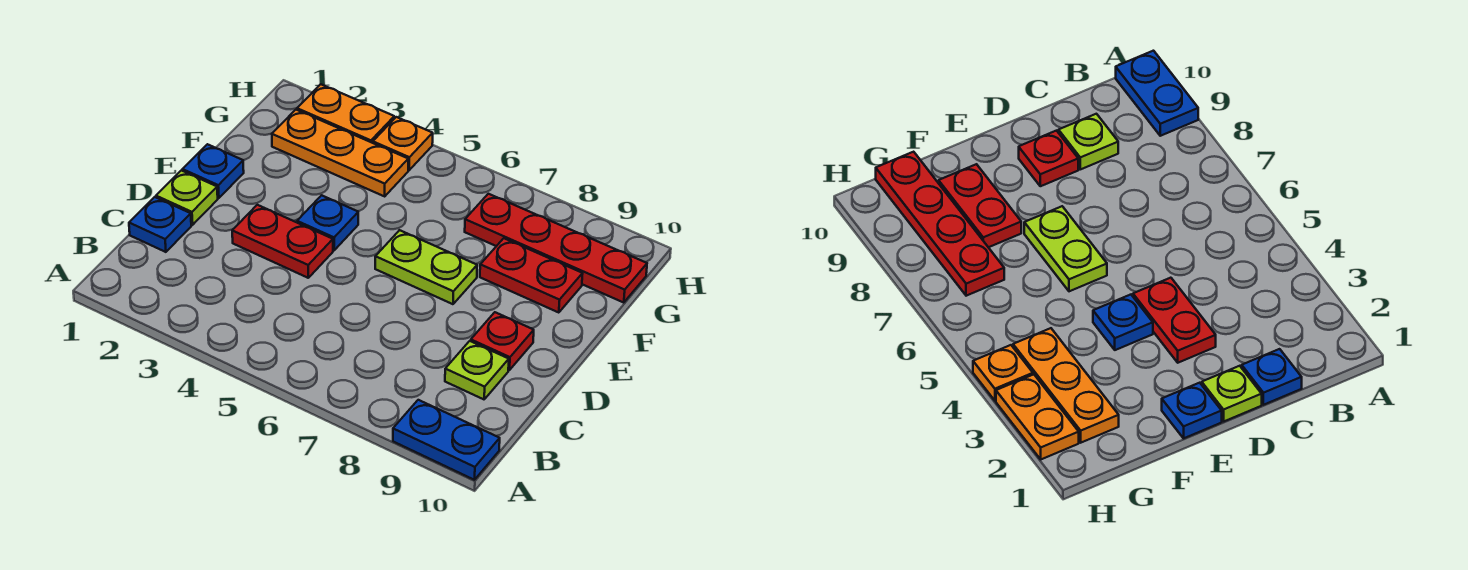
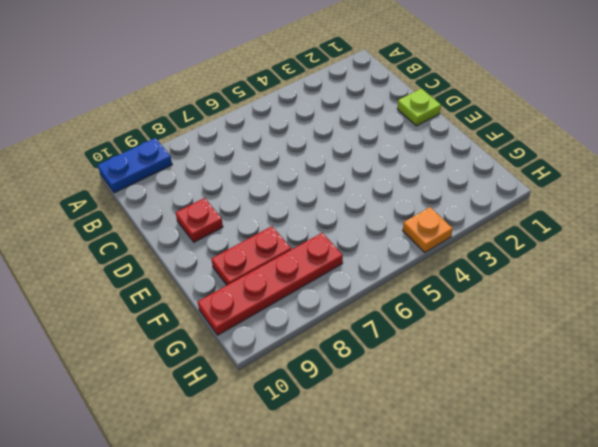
none -> blue 1x1 plate [129,197,191,252]
none -> lime 1x1 plate [445,341,509,399]
none -> red 1x2 plate [232,205,333,278]

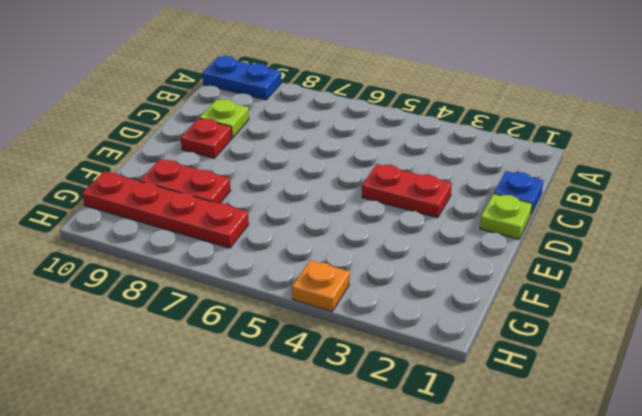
none -> blue 1x1 plate [182,144,244,198]
none -> blue 1x1 plate [297,195,358,250]
none -> lime 1x2 plate [375,230,477,304]

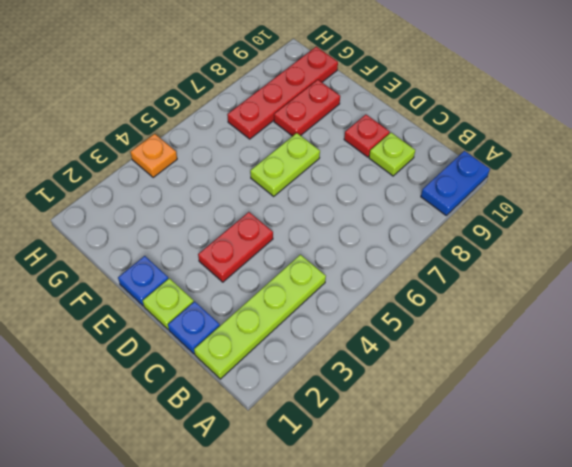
lime 1x4 plate [194,255,326,379] -> none
none -> blue 1x1 plate [297,195,358,250]
none -> orange 1x3 plate [272,110,408,196]
none -> orange 1x2 plate [297,84,394,143]

